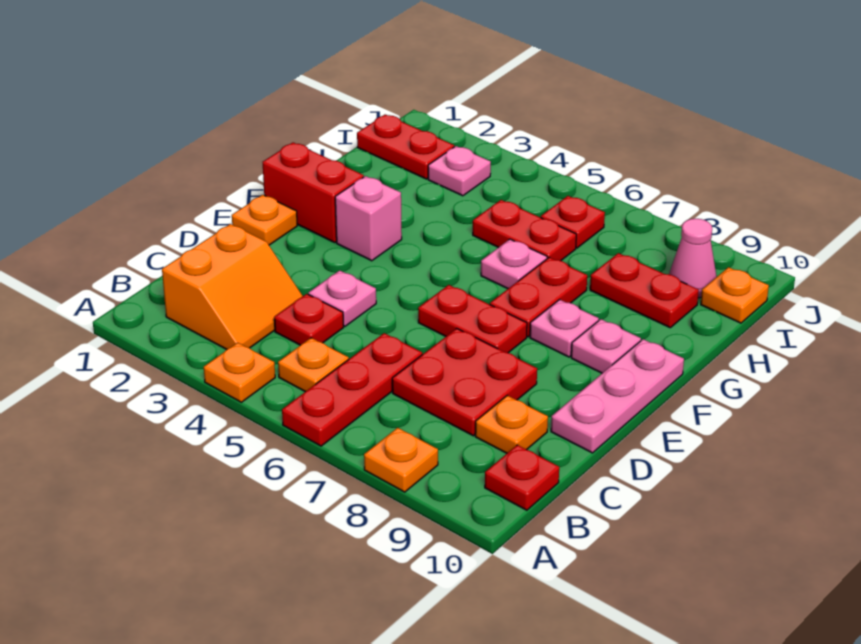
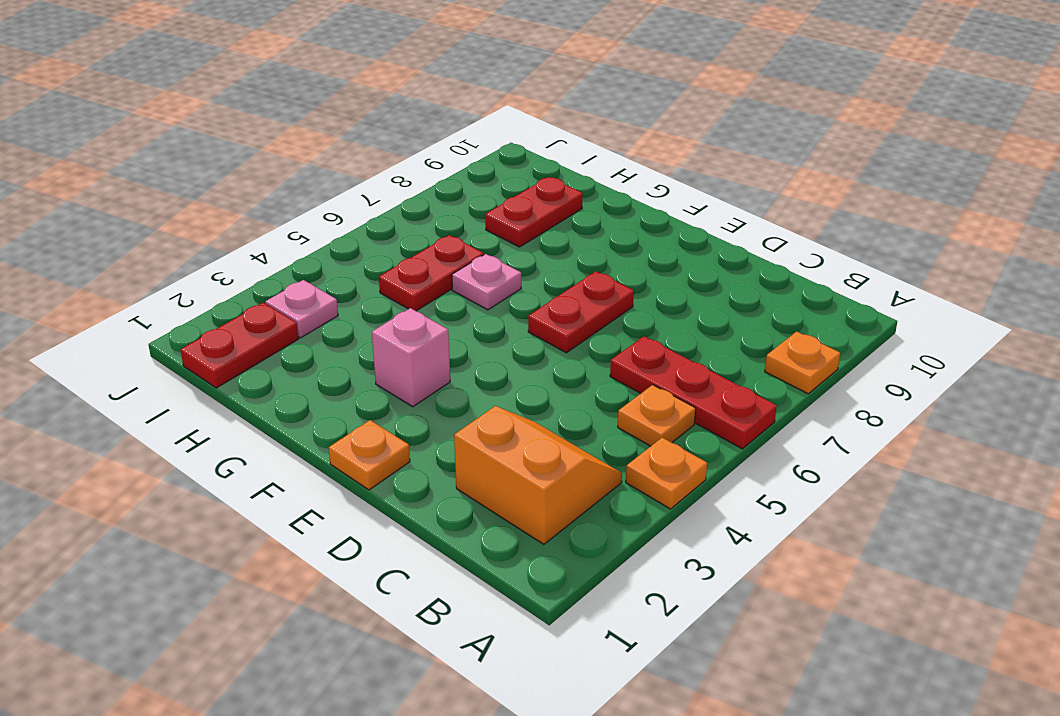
none -> red 1x1 plate [485,445,559,510]
none -> red 1x1 plate [274,294,344,345]
none -> red 2x2 plate [392,328,537,436]

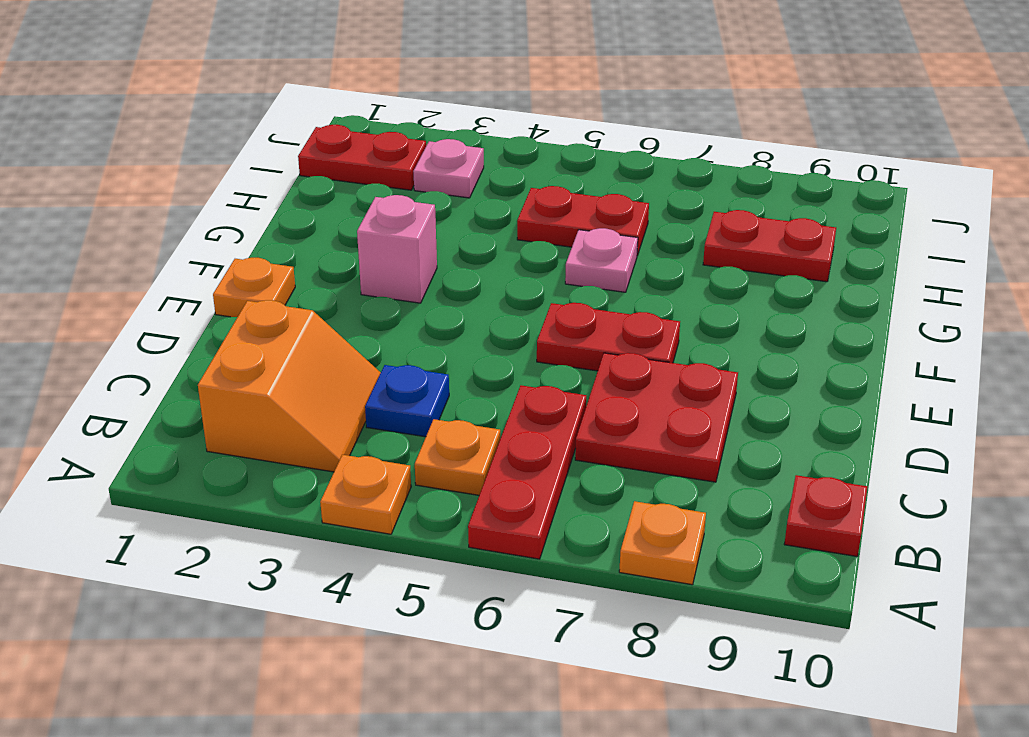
blue 1x1 plate [365,365,449,437] -> red 1x1 plate [274,294,344,345]
none -> orange 1x1 plate [475,396,548,453]
none -> pink 1x1 plate [308,270,376,326]
none -> pink 1x3 plate [551,339,684,453]

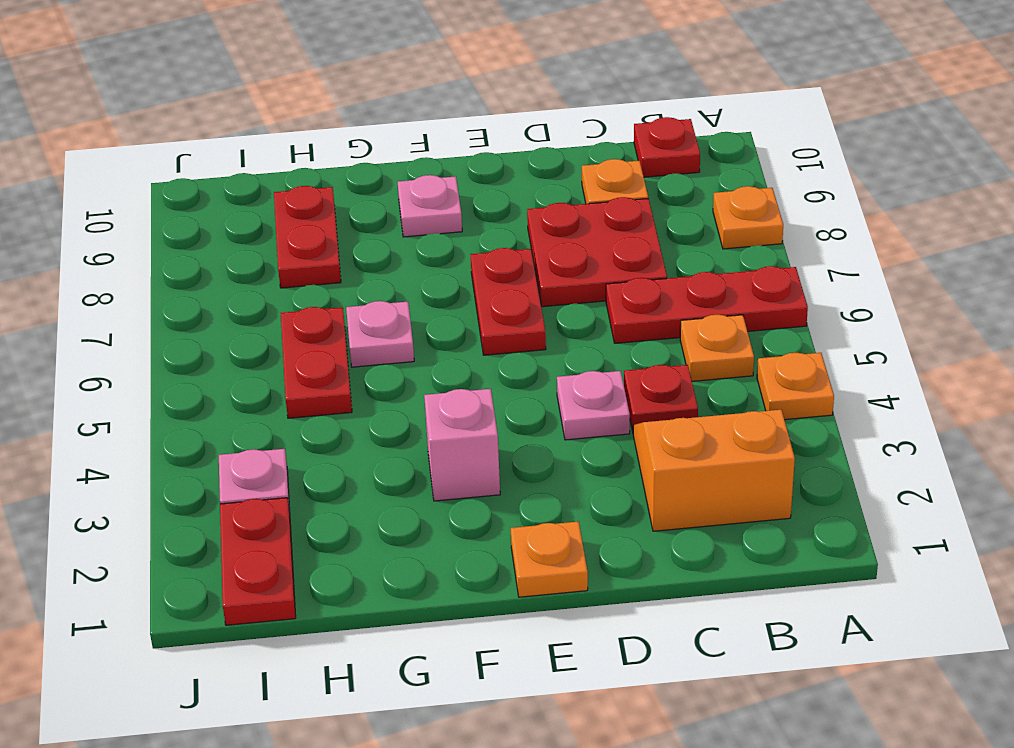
none -> pink 1x3 plate [551,339,684,453]
none -> red 1x2 brick [263,142,364,243]
none -> red 1x2 plate [490,257,587,337]

